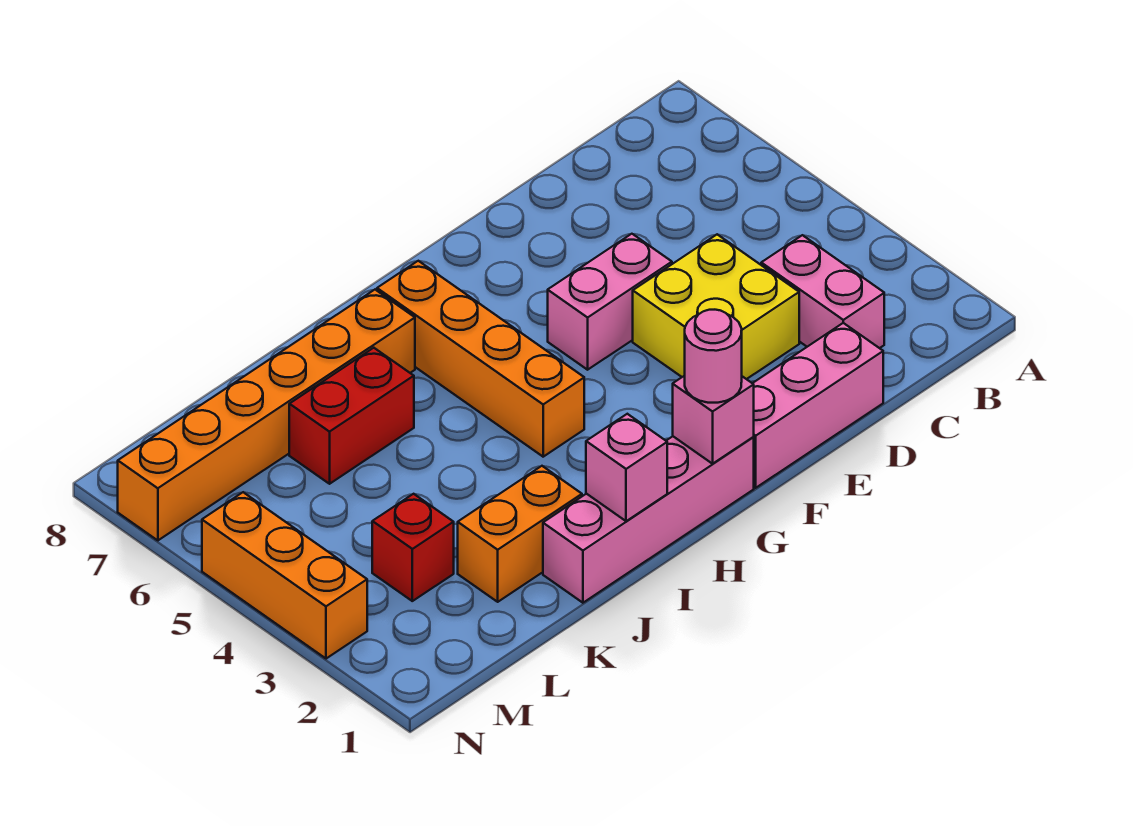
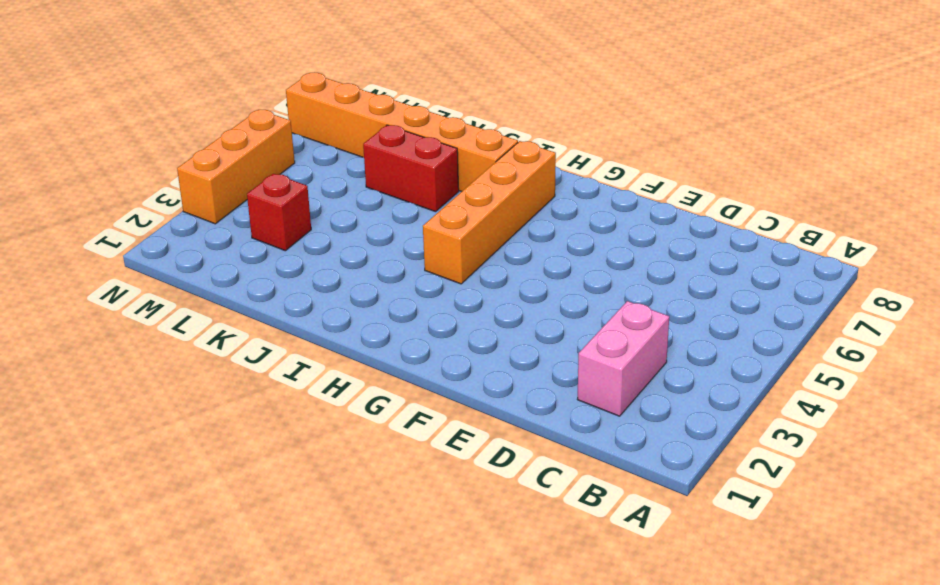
none -> pink 1x3 brick [753,323,883,488]
none -> yellow 2x2 brick [633,234,799,379]
none -> pink 1x2 brick [548,234,672,370]

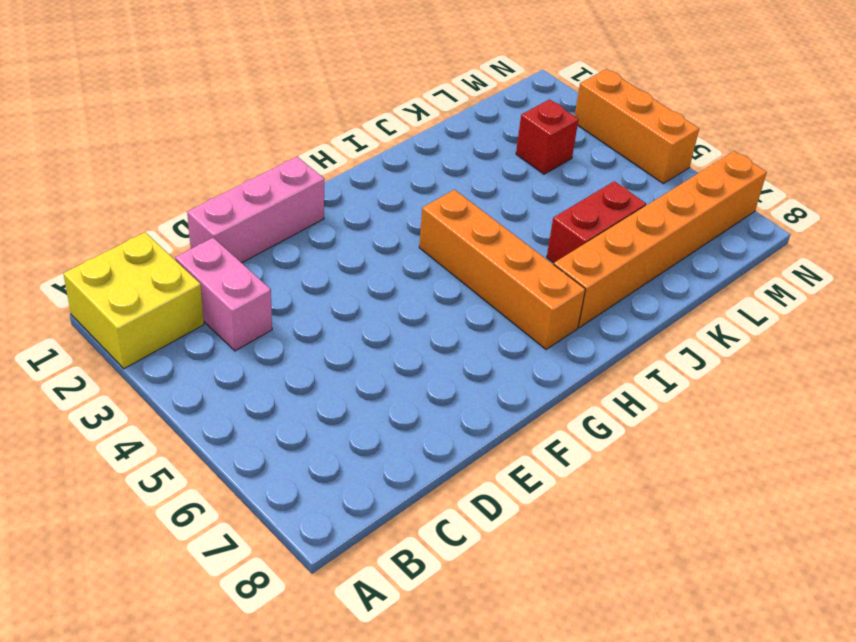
yellow 2x2 brick [63,232,204,369] -> yellow 2x2 brick moved to [633,234,799,379]
none -> pink 1x2 brick [548,234,672,370]
none -> pink 1x4 brick [543,436,754,603]
none -> orange 1x2 brick [458,466,582,602]

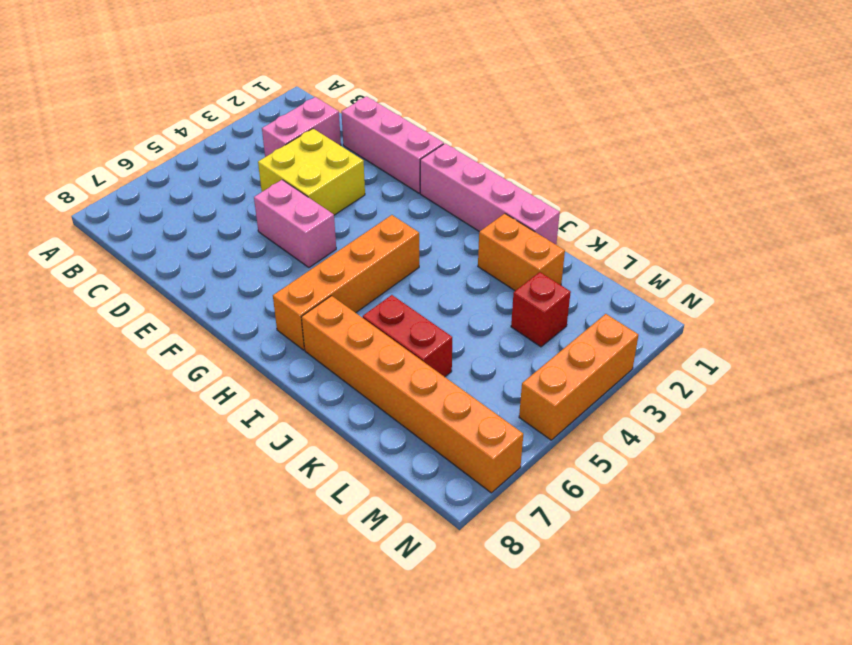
none -> pink 1x1 brick [673,376,754,464]
none -> pink 1x1 brick [586,414,667,521]
none -> pink 1x1 round brick [685,310,742,403]

